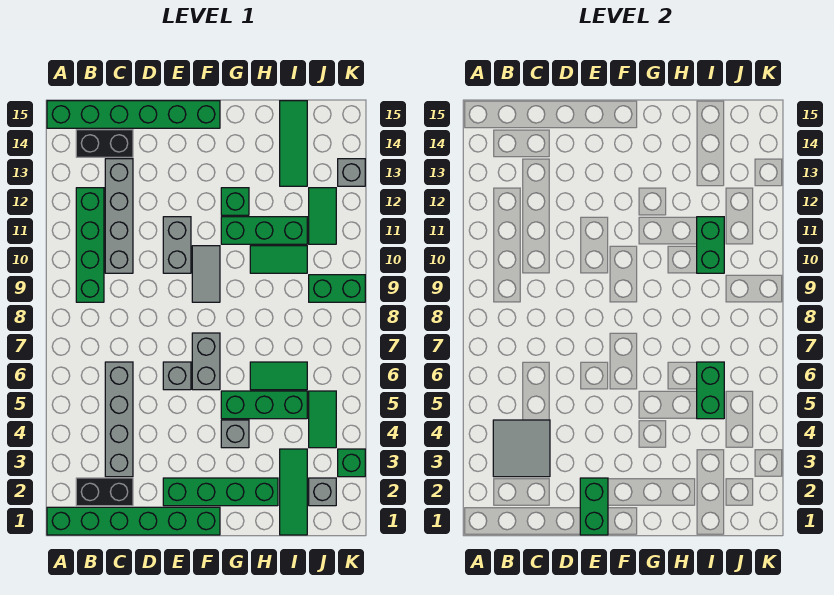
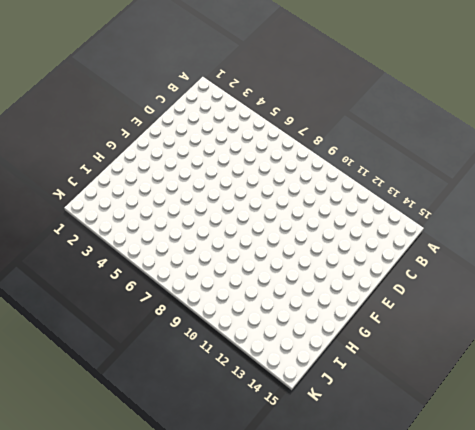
none -> green 1x6 brick [47,507,220,535]
none -> green 1x6 brick [47,101,220,128]
none -> black 1x2 brick [76,478,133,506]
none -> green 1x4 brick [76,188,104,302]

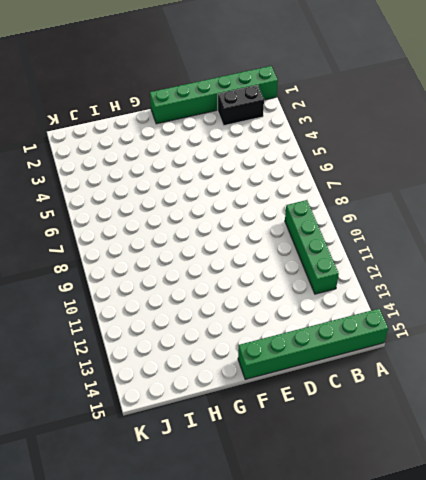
none -> black 1x2 brick [76,130,133,157]
none -> grey 1x4 brick [105,362,133,477]
none -> grey 1x4 brick [105,159,133,273]
none -> green 1x4 brick [163,478,278,506]

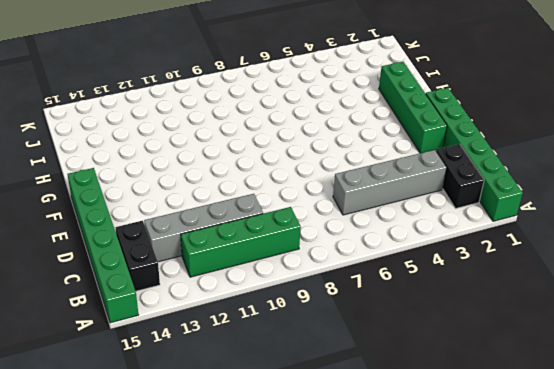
none -> grey 1x1 brick [163,362,191,390]
none -> grey 1x2 brick [163,217,191,273]
none -> grey 1x2 brick [192,333,220,390]
none -> grey 1x2 tile [192,246,220,302]

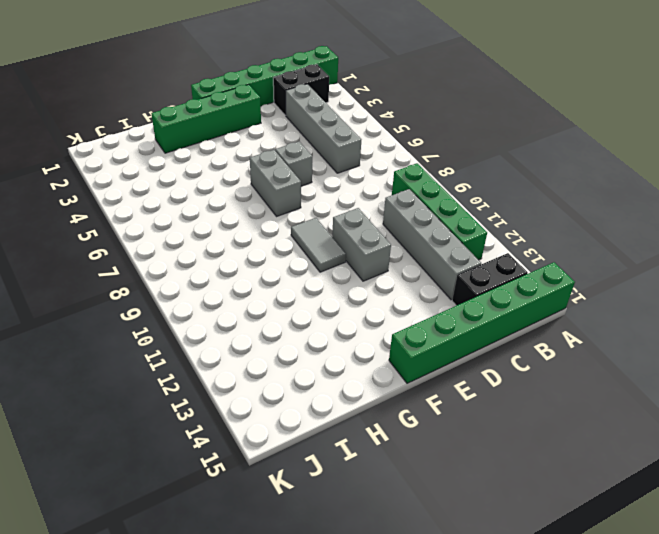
none -> grey 1x1 brick [221,420,249,448]
none -> green 1x3 brick [221,391,307,419]
none -> green 1x3 brick [221,217,307,244]
none -> green 1x1 brick [221,188,249,215]

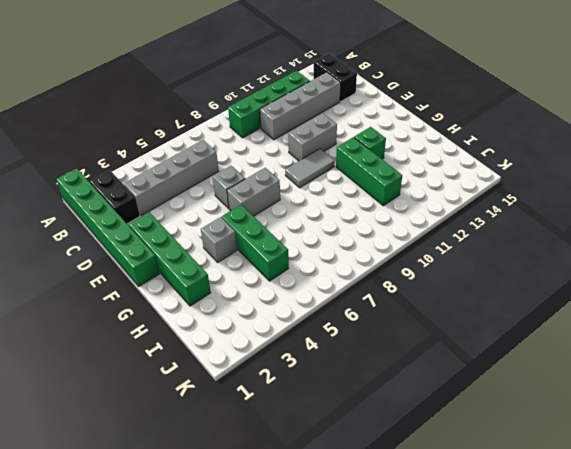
none -> green 1x6 brick [47,101,220,128]
none -> green 1x2 tile [250,362,307,390]
none -> green 1x2 tile [250,246,307,273]
none -> green 1x3 tile [280,449,307,535]

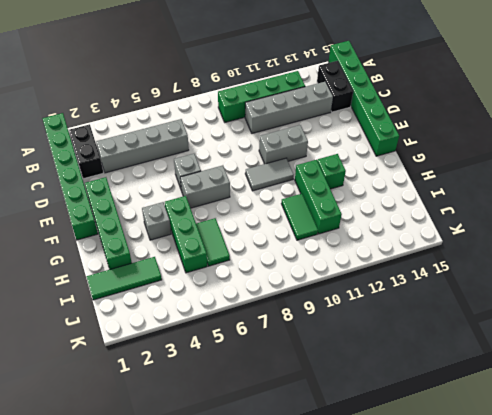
none -> green 1x3 tile [280,101,307,186]
none -> grey 1x1 brick [309,478,336,506]
none -> green 1x2 tile [309,391,336,448]
none -> green 1x2 brick [309,275,365,302]

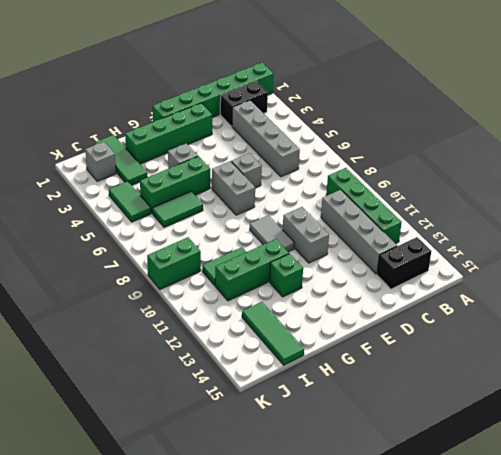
none -> green 1x6 brick [47,101,220,128]
none -> green 1x2 tile [309,188,336,244]
none -> green 1x1 brick [338,449,365,477]
none -> grey 1x1 brick [338,159,365,186]

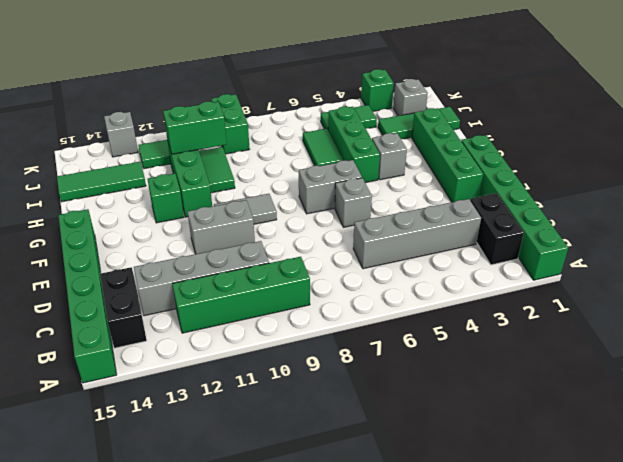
none -> grey 2x2 tile [493,420,550,477]
none -> green 1x2 brick [580,478,608,535]
none -> green 1x2 brick [697,362,724,419]

